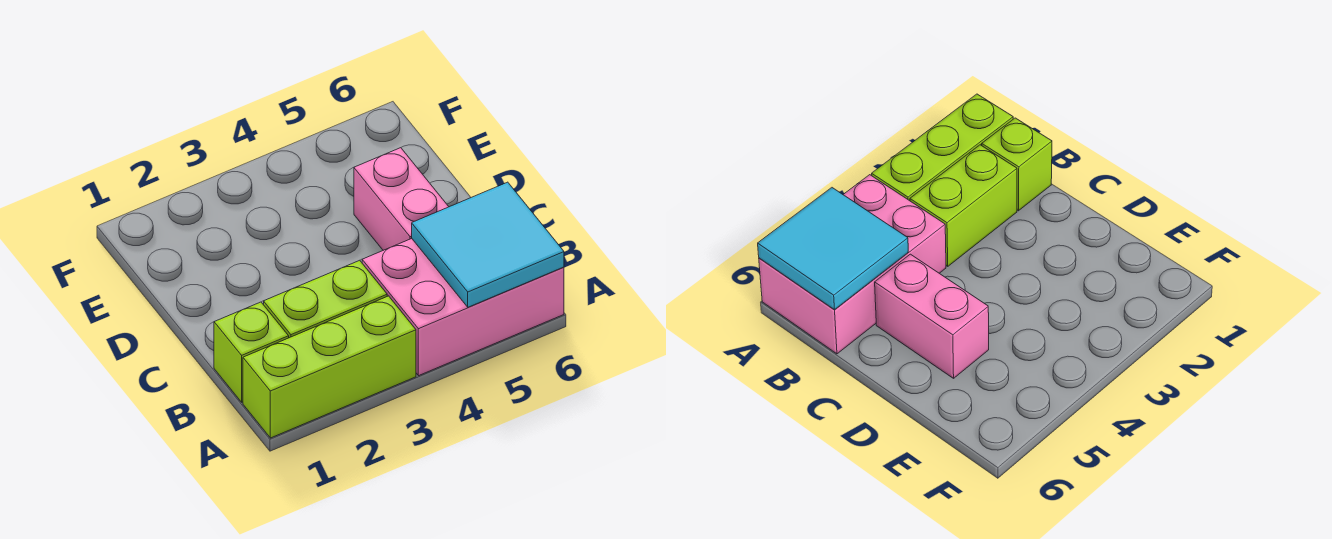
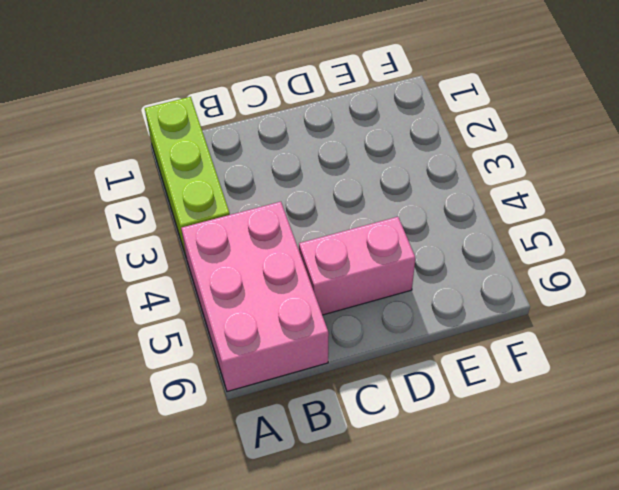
none -> lime 1x1 brick [214,302,289,402]
none -> lime 1x2 brick [264,260,387,338]

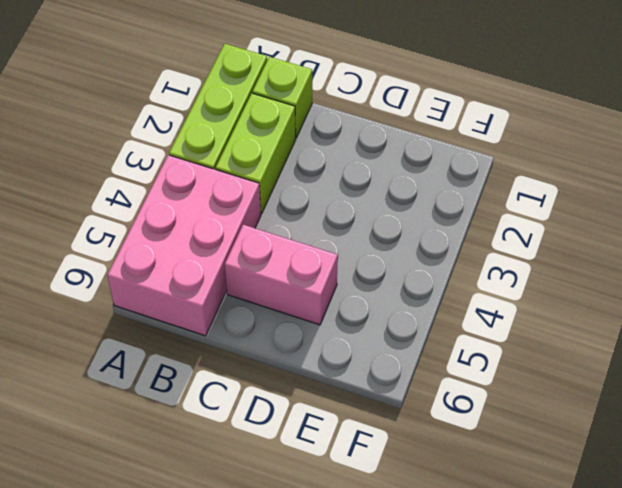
none -> cyan 2x2 tile [412,182,564,307]

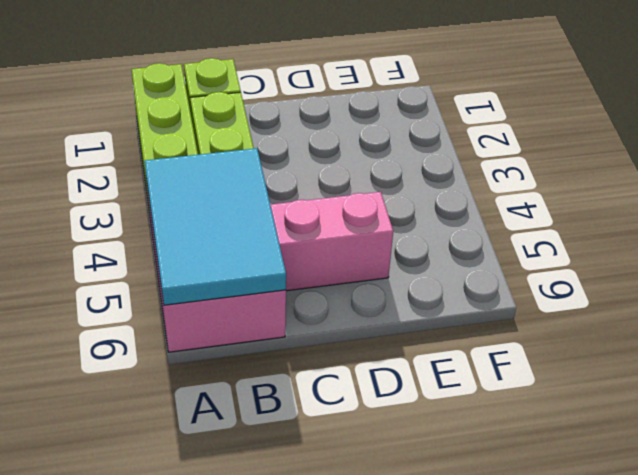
cyan 2x3 tile [145,148,286,305] -> cyan 2x2 tile [412,182,564,307]

